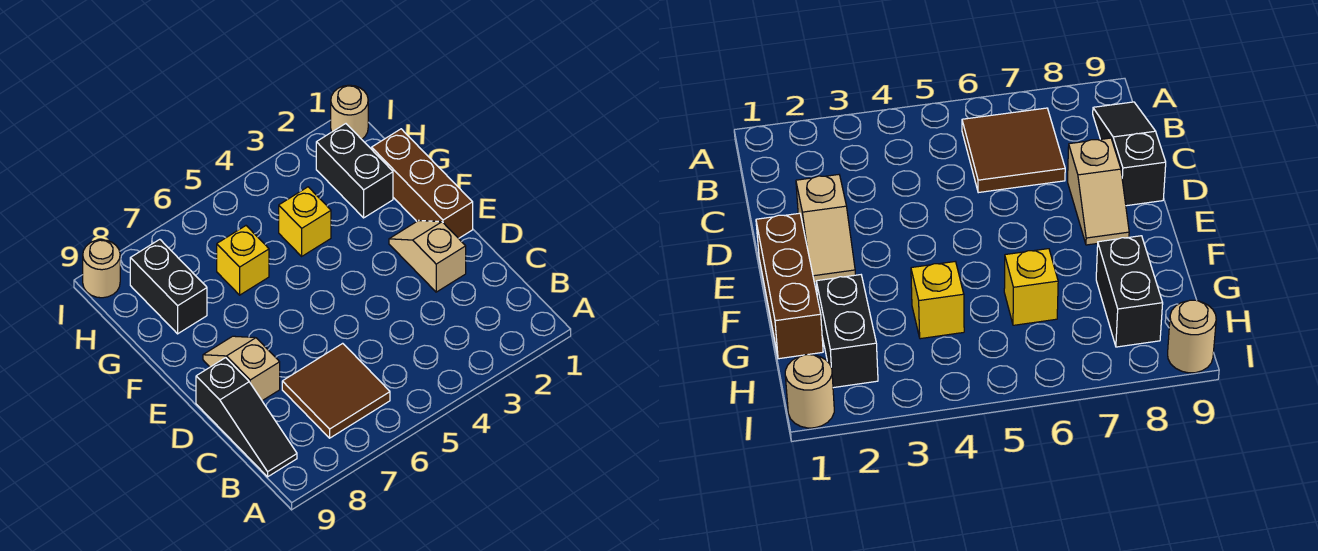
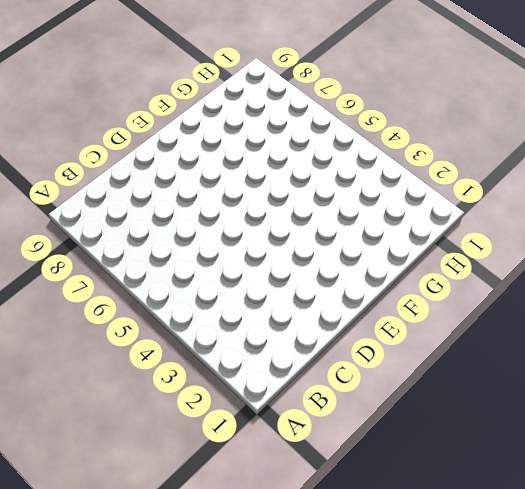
none -> brown 2x2 tile [282,343,390,438]
none -> black 1x3 slope [196,358,297,477]

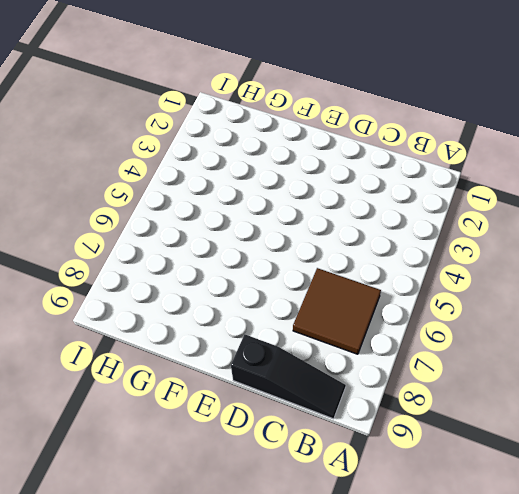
none -> tan 1x2 slope [389,220,466,292]
none -> tan 1x2 slope [203,336,280,401]

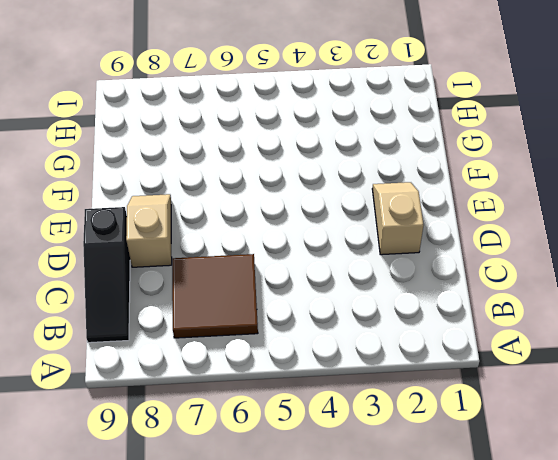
none -> brown 1x3 brick [372,129,473,238]
none -> black 1x2 brick [316,124,393,218]

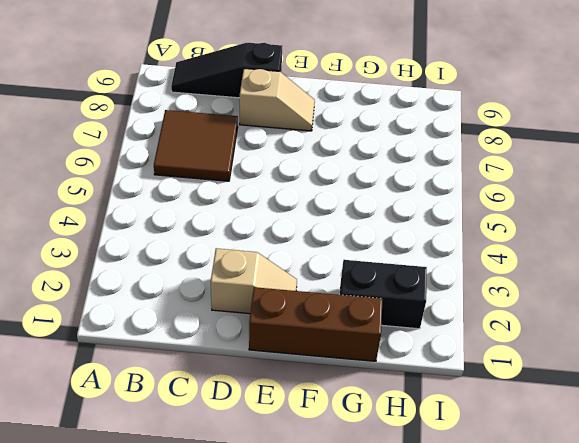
none -> yellow 1x1 brick [279,187,331,256]
none -> yellow 1x1 brick [217,226,269,295]

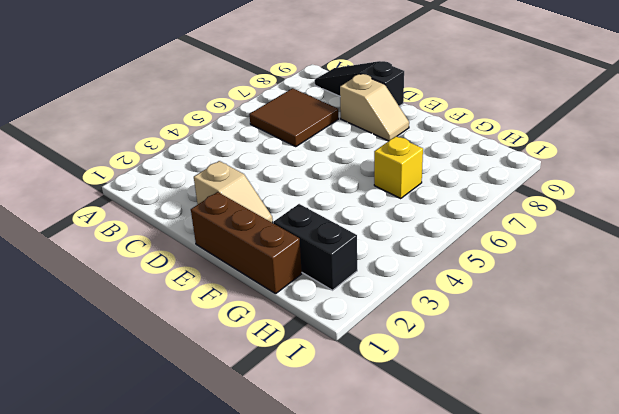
none -> yellow 1x1 brick [279,187,331,256]
none -> black 1x2 brick [130,239,207,334]

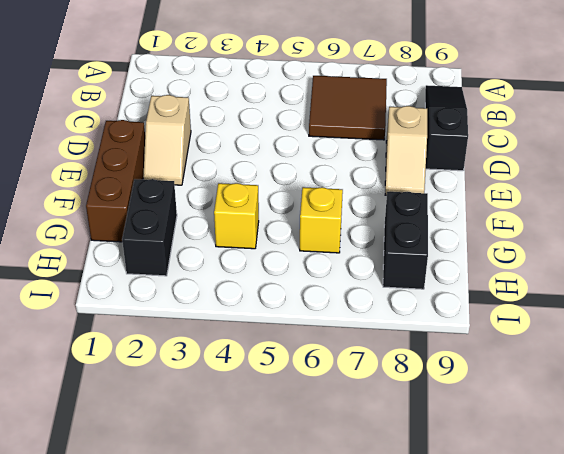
none -> tan 1x1 round brick [331,85,368,139]
none -> tan 1x1 round brick [83,240,120,298]

